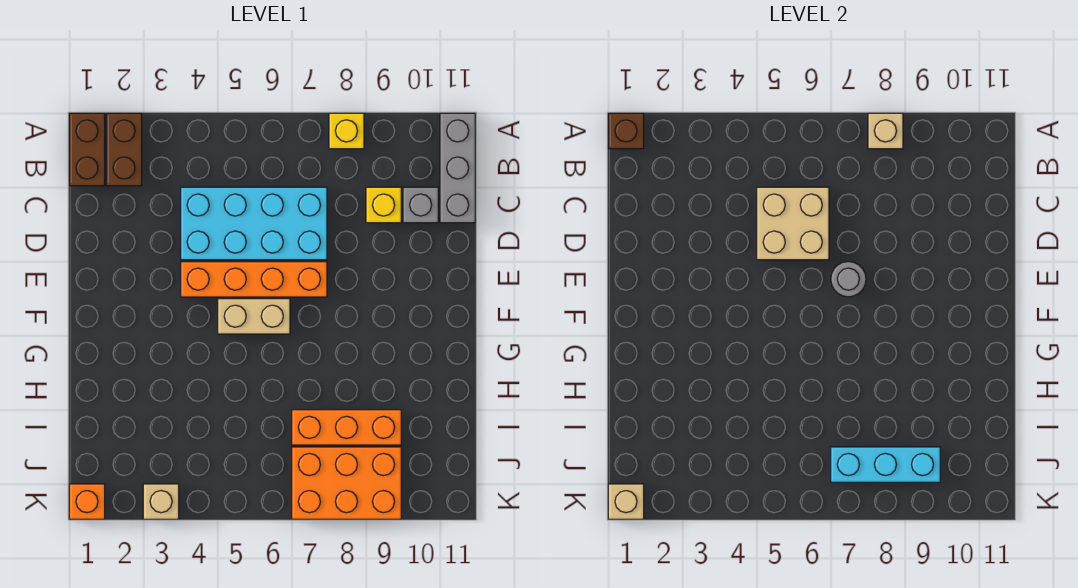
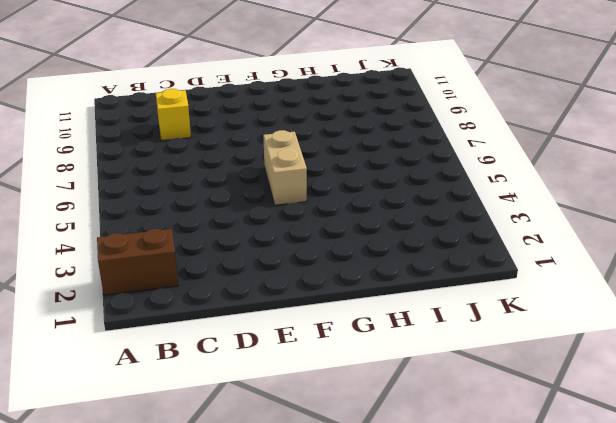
none -> brown 1x2 brick [69,113,105,186]
none -> yellow 1x1 brick [329,113,364,149]
none -> grey 1x3 brick [440,113,475,223]

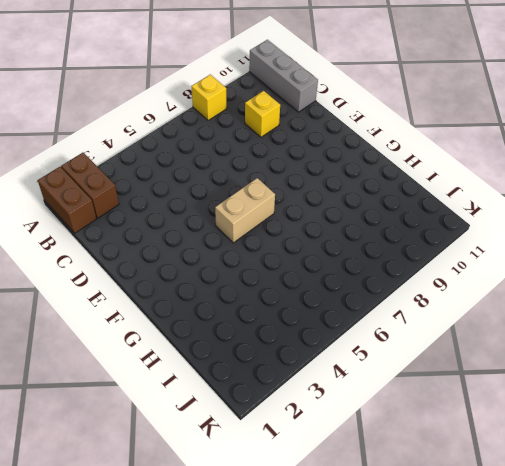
none -> cyan 2x4 brick [181,187,327,260]
none -> grey 1x1 brick [403,187,438,223]
none -> orange 1x4 brick [181,262,327,297]

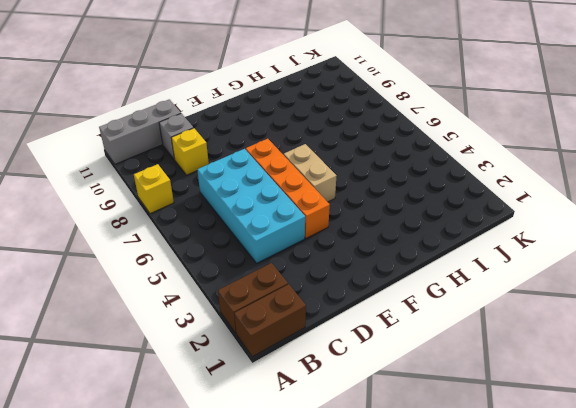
none -> orange 1x3 brick [292,410,401,445]
none -> orange 2x3 brick [292,447,401,519]
none -> orange 1x1 brick [69,484,105,519]

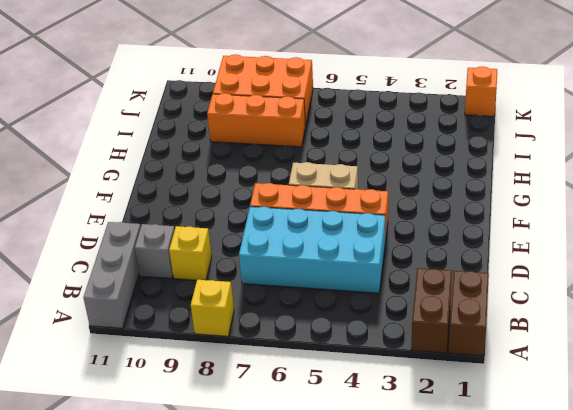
none -> tan 1x1 brick [143,484,179,519]
none -> brown 1x1 brick [608,113,644,149]
none -> tan 1x1 brick [868,113,903,149]

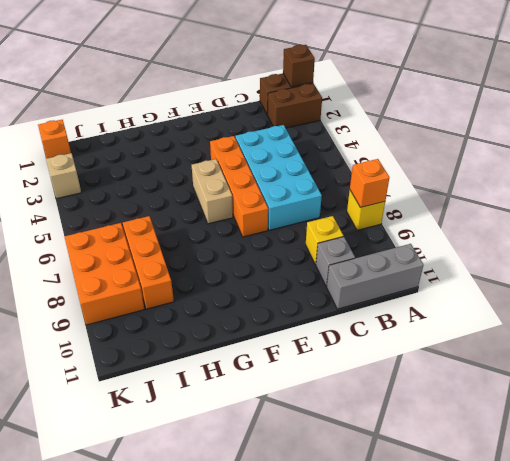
orange 1x1 brick [350,159,390,208] -> tan 1x1 brick [868,113,903,149]
none -> tan 2x2 brick [757,187,829,260]
none -> grey 1x1 round brick [831,262,866,297]
none -> cyan 1x3 brick [831,447,940,482]

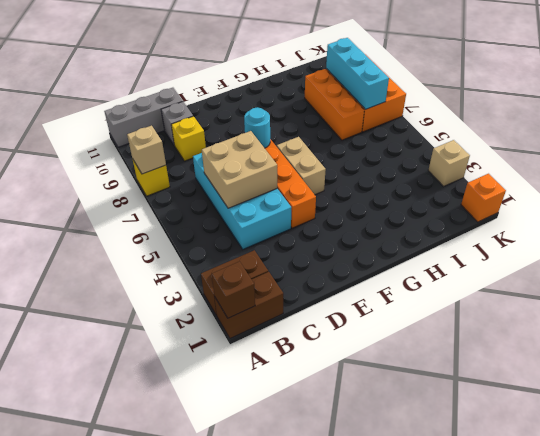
cyan 1x1 round brick [244,107,270,148] -> grey 1x1 round brick [831,262,866,297]
none -> tan 1x1 brick [608,484,644,519]

